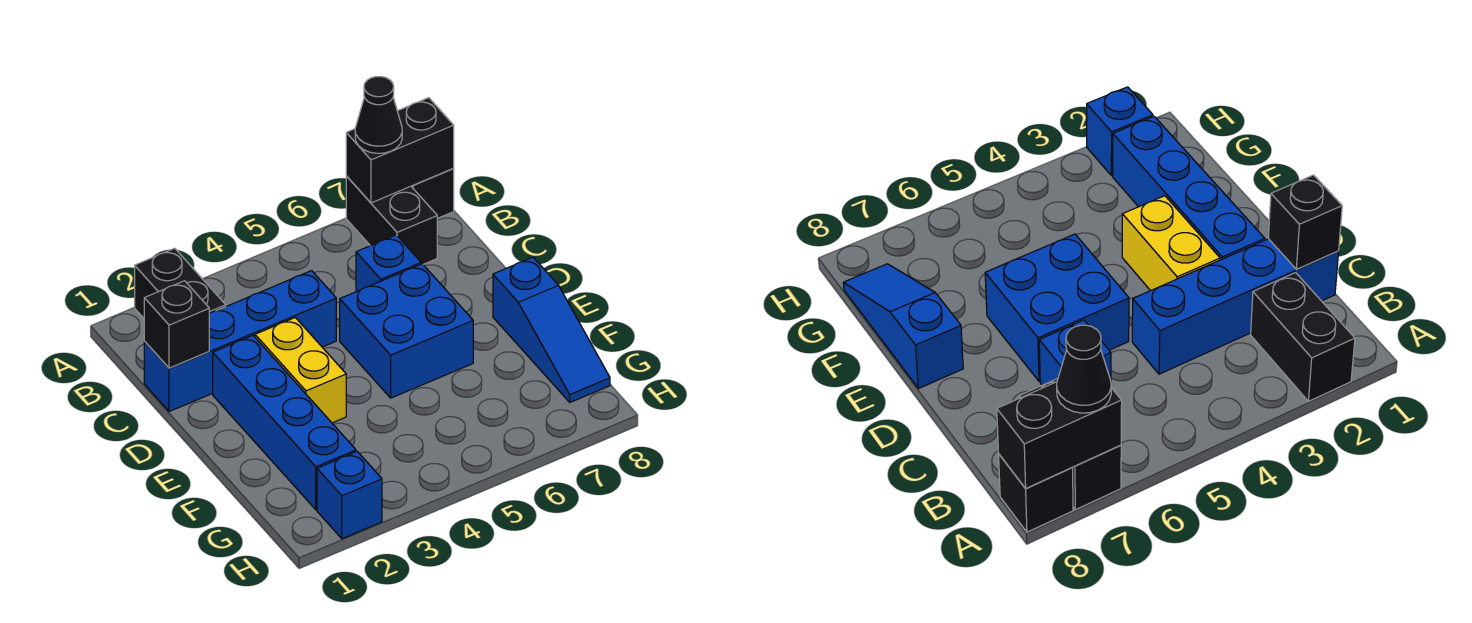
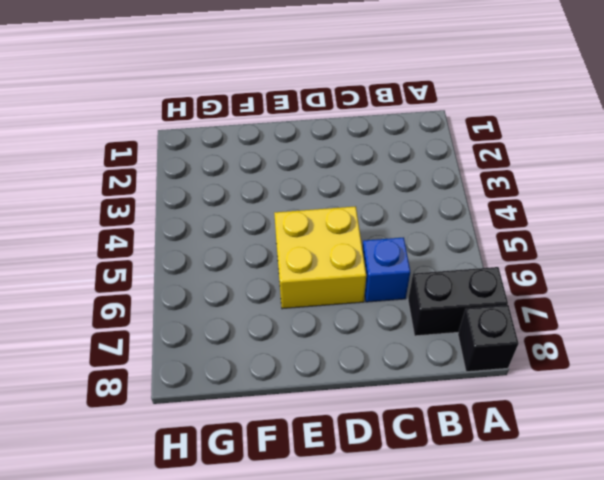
yellow 2x2 brick [274,206,366,309] -> blue 2x2 brick [340,264,473,398]
none -> black 1x2 brick [135,248,226,318]
none -> blue 1x4 brick [144,271,336,412]
none -> blue 1x4 brick [213,335,356,510]

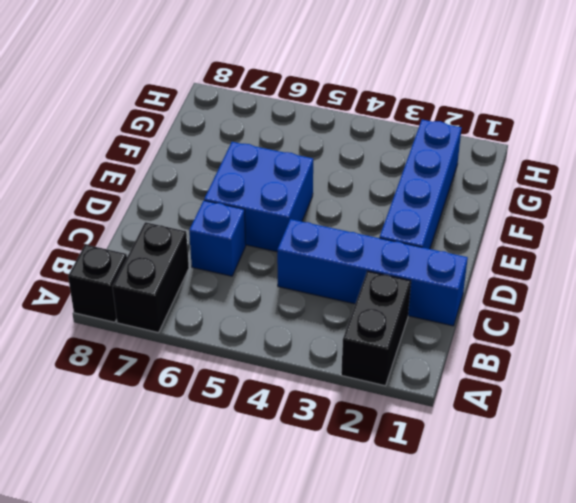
none -> yellow 1x2 brick [255,318,346,423]
none -> blue 1x3 slope [493,257,610,402]
none -> blue 1x1 brick [317,452,382,539]

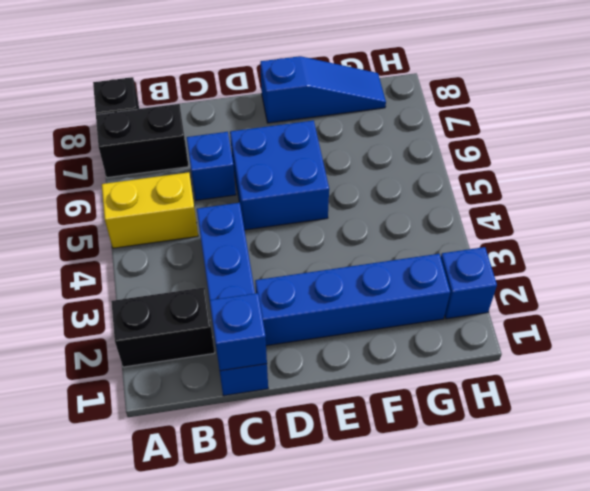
yellow 1x2 brick [102,172,198,248] -> yellow 1x2 brick moved to [255,318,346,423]
blue 1x1 brick [210,293,267,371] -> black 1x1 brick [144,281,209,368]
none -> black 1x2 brick [346,98,454,203]
none -> black 1x1 cone [355,77,402,153]

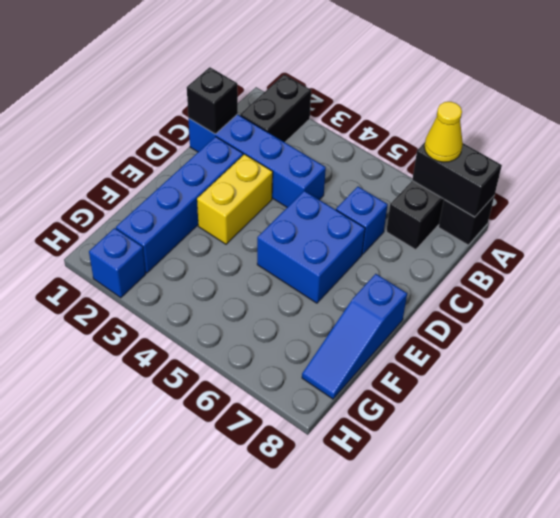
yellow 1x1 cone [424,102,463,162] -> black 1x1 cone [355,77,402,153]

